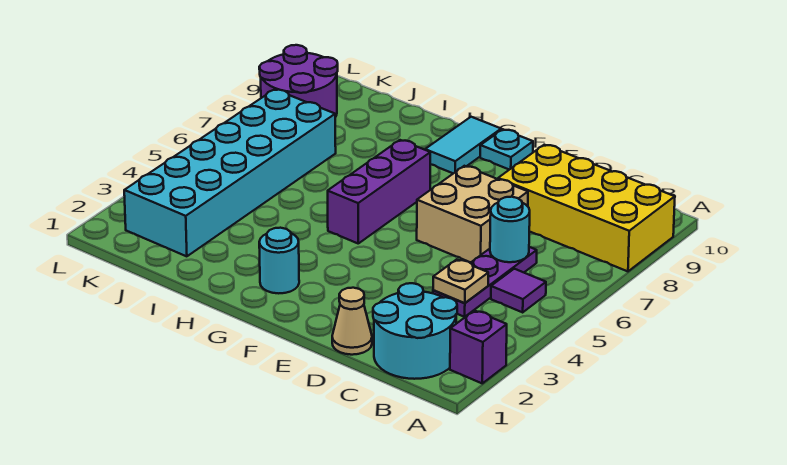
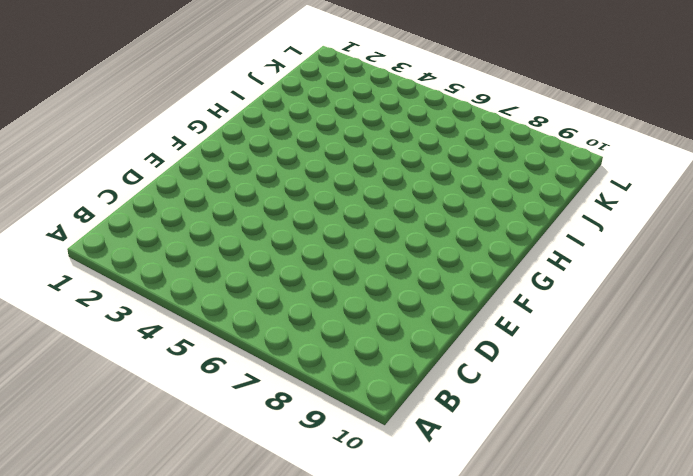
none -> purple 1x1 brick [450,310,507,383]
none -> yellow 2x4 brick [498,145,675,271]
none -> cyan 2x2 round brick [373,283,457,379]

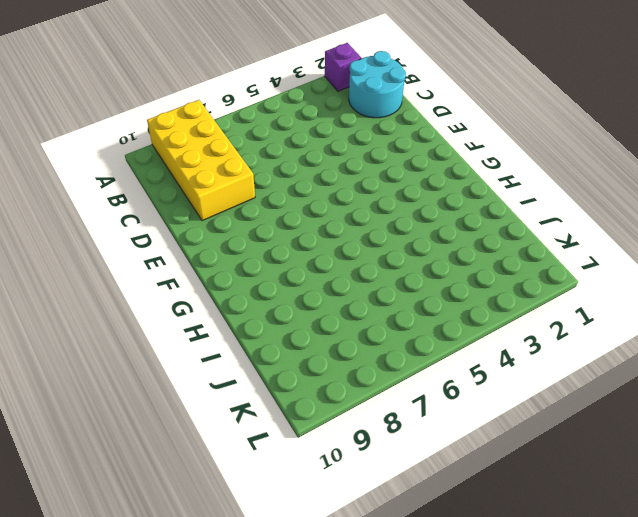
none -> purple 1x1 tile [491,269,546,312]
none -> purple 1x3 plate [433,247,537,317]
none -> tan 1x1 cone [332,288,372,355]

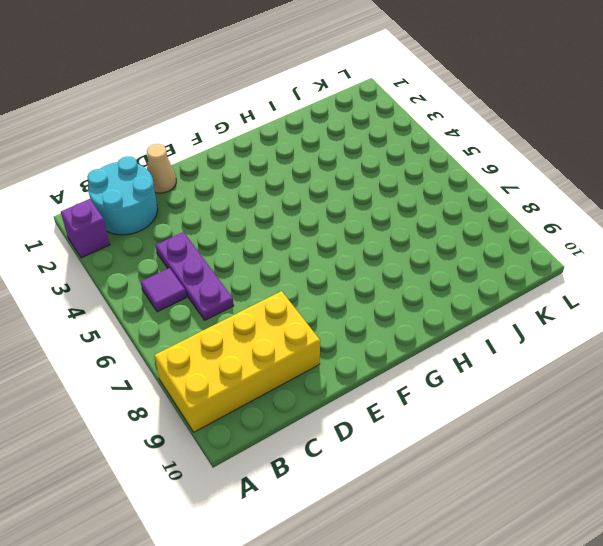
none -> tan 2x2 brick [417,166,528,263]
none -> cyan 1x1 plate [480,129,533,170]
none -> cyan 1x1 round brick [259,228,299,293]

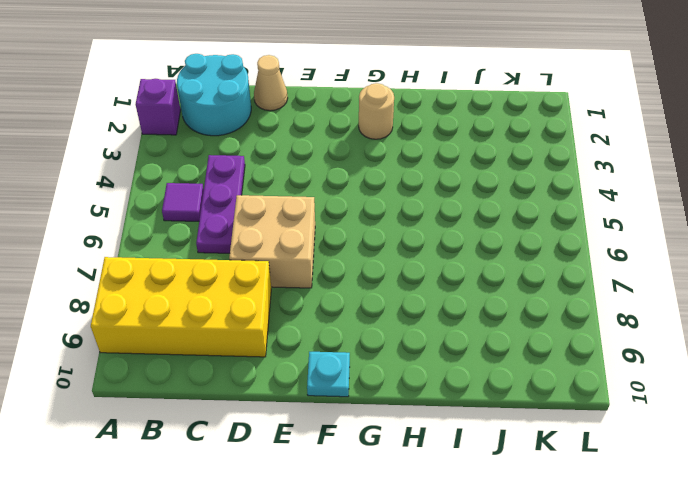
tan 1x1 round brick [359,83,394,139] -> cyan 1x1 round brick [259,228,299,293]
none -> purple 1x3 brick [328,140,430,243]
none -> cyan 1x2 tile [425,117,501,173]
none -> cyan 2x6 brick [124,89,336,256]

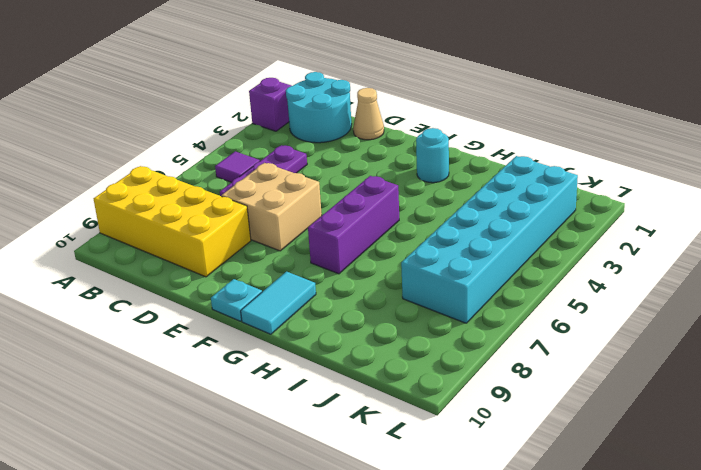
none -> purple 2x2 round brick [259,45,338,117]
none -> tan 1x1 plate [433,259,488,303]
none -> cyan 1x1 round brick [490,197,530,262]

